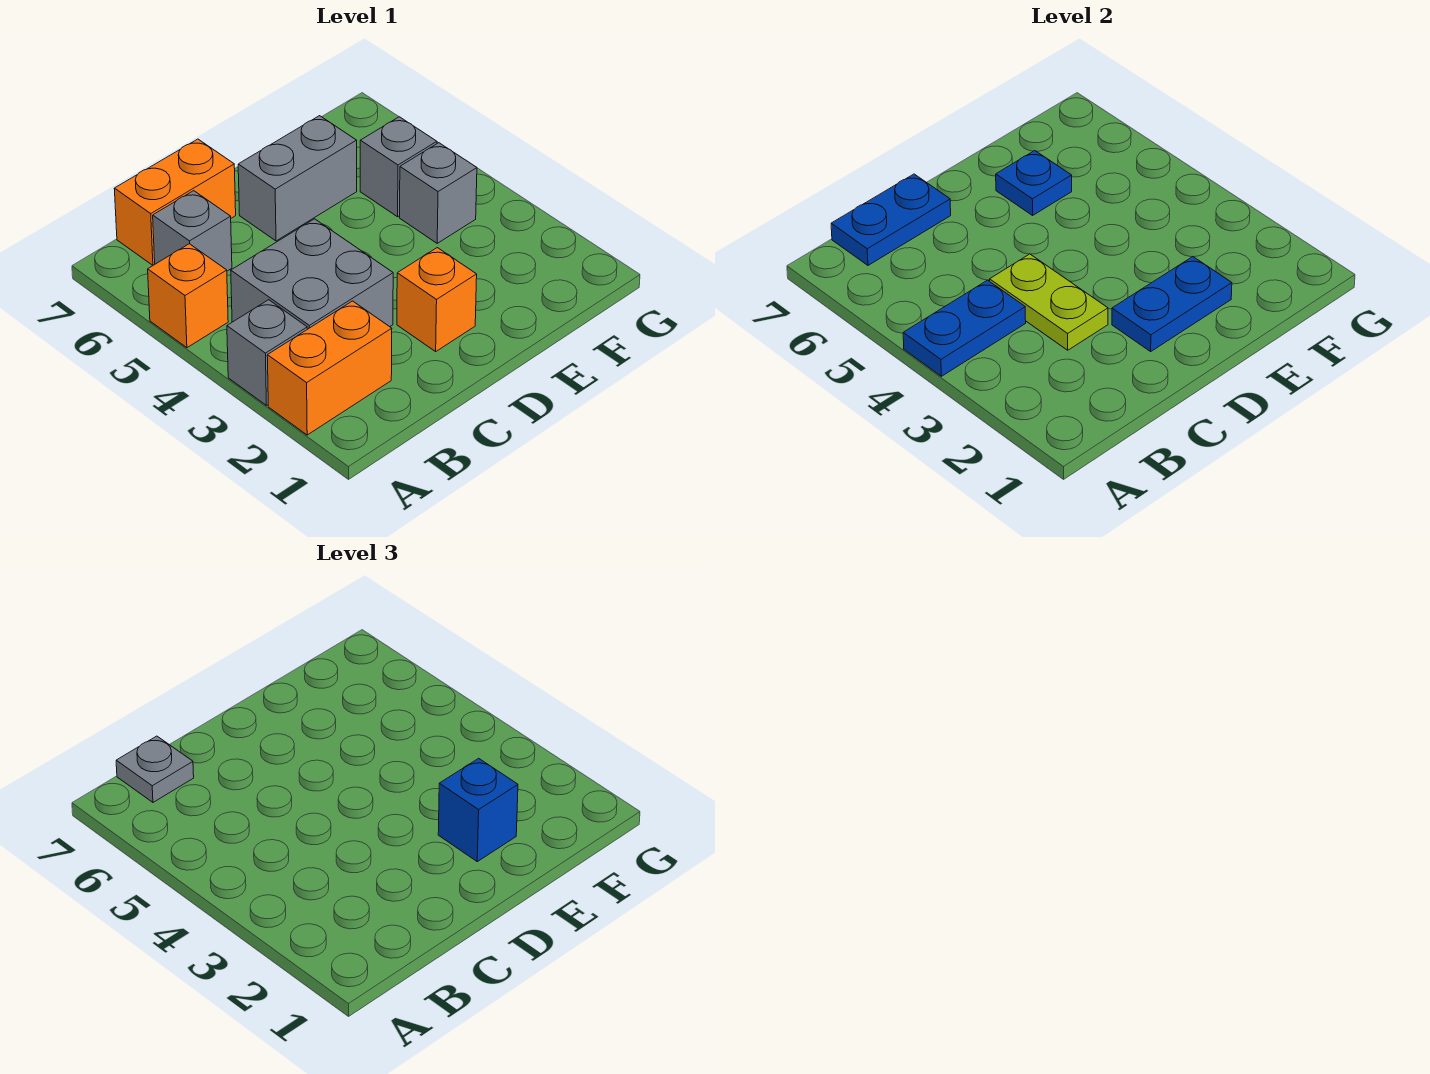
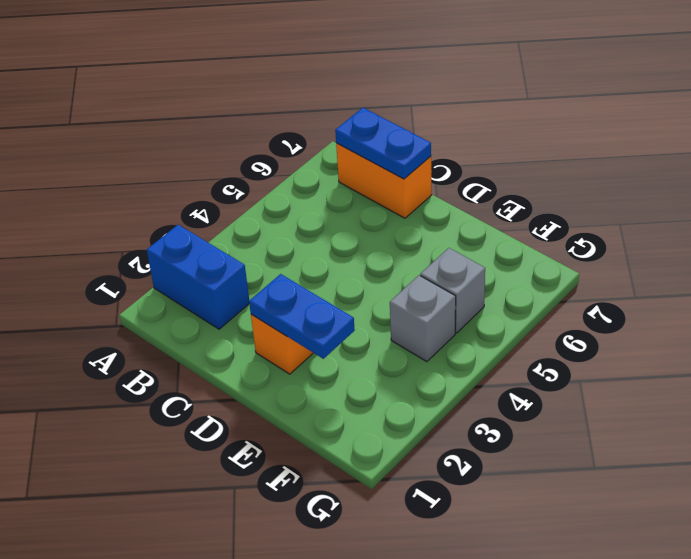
blue 1x2 brick [147,225,249,329] -> orange 1x2 brick [267,301,392,435]
none -> grey 1x1 brick [227,300,307,405]
none -> orange 1x1 brick [148,244,228,348]
none -> grey 2x2 brick [231,219,393,329]

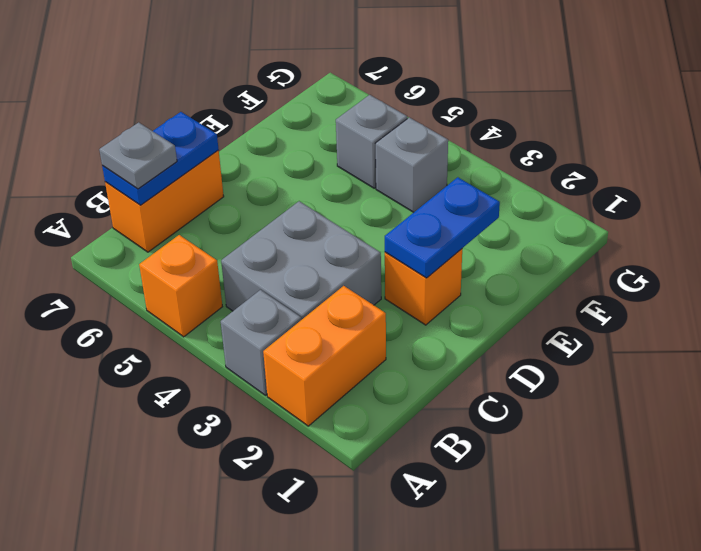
none -> grey 1x1 brick [153,191,232,271]
none -> grey 1x2 brick [238,116,357,241]
none -> blue 1x2 plate [903,280,1026,376]

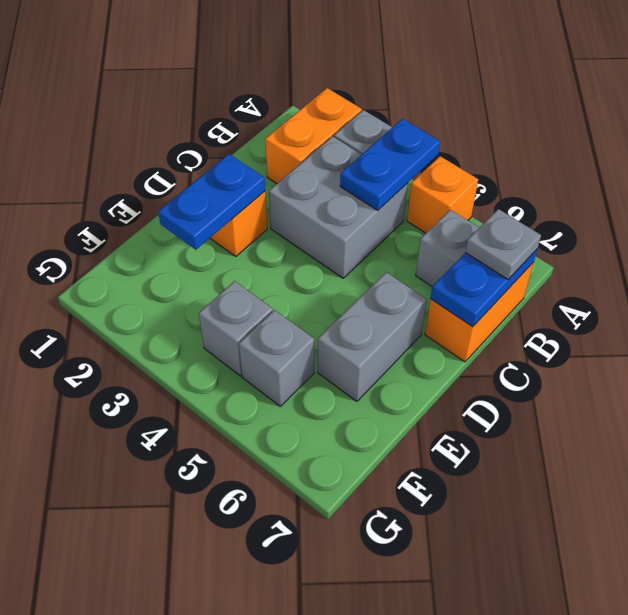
none -> lime 1x2 plate [990,254,1108,350]
none -> blue 1x1 plate [996,151,1072,215]
none -> blue 1x1 brick [438,758,518,862]

